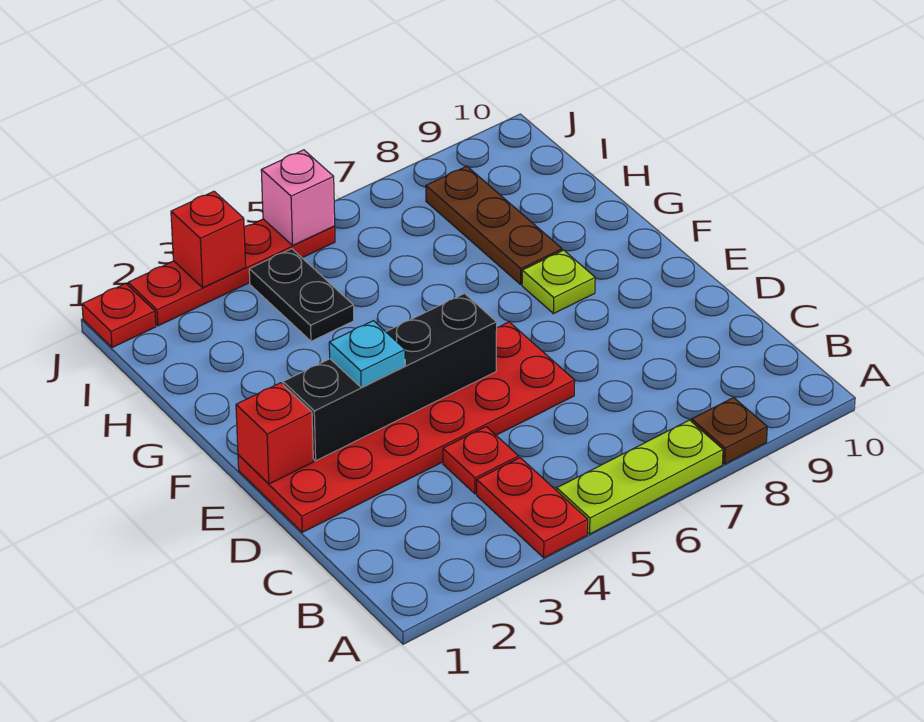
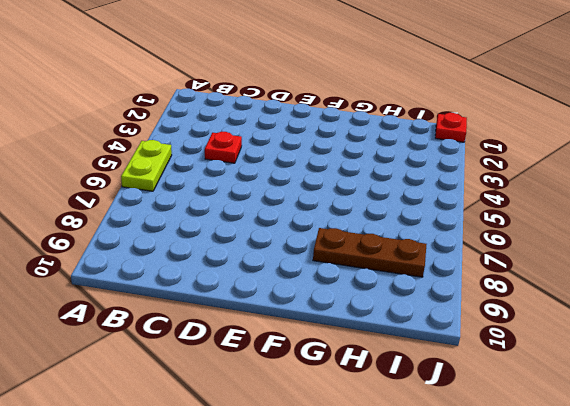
lime 1x2 plate [121,140,172,191] -> lime 1x3 plate [557,420,723,534]
none -> red 1x2 plate [477,458,588,558]
none -> brown 1x1 plate [692,398,767,464]
none -> red 2x6 plate [238,322,575,532]

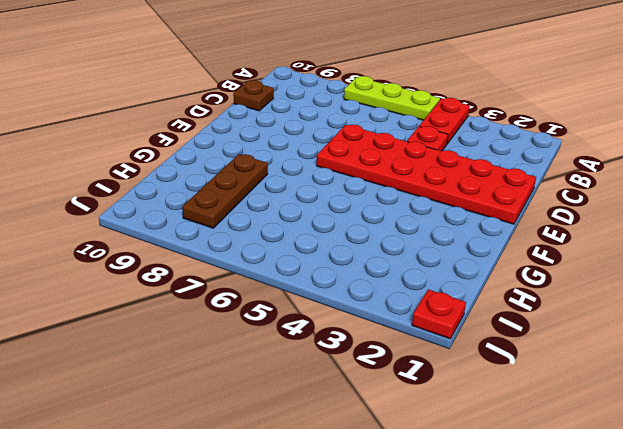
brown 1x1 plate [233,80,274,111] -> brown 1x1 plate moved to [692,398,767,464]
none -> lime 1x1 plate [522,250,595,314]
none -> black 1x2 plate [249,249,354,341]
none -> red 1x4 plate [128,219,335,326]

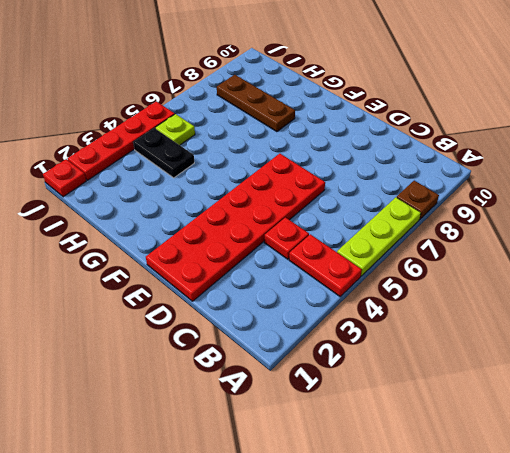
lime 1x1 plate [155,114,195,145] -> lime 1x1 plate moved to [522,250,595,314]
none -> red 1x1 brick [236,383,313,484]
none -> black 1x4 brick [283,294,497,461]
none -> red 1x1 brick [171,191,246,288]

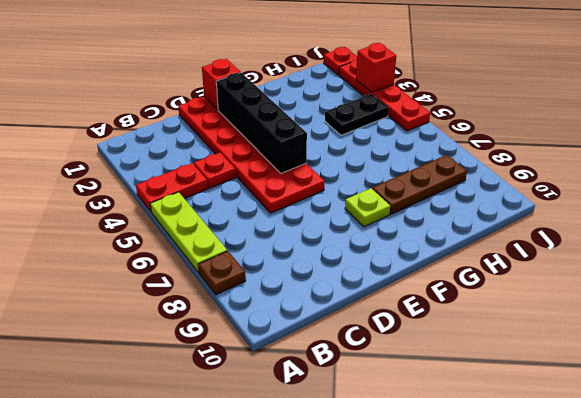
none -> pink 1x1 brick [261,150,335,245]
none -> cyan 1x1 plate [329,321,405,387]

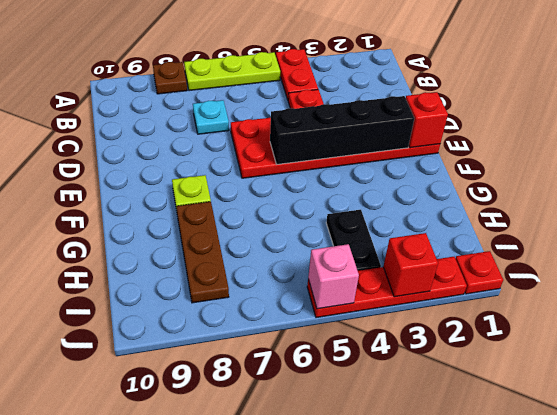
cyan 1x1 plate [193,100,229,134] -> cyan 1x1 plate moved to [329,321,405,387]

